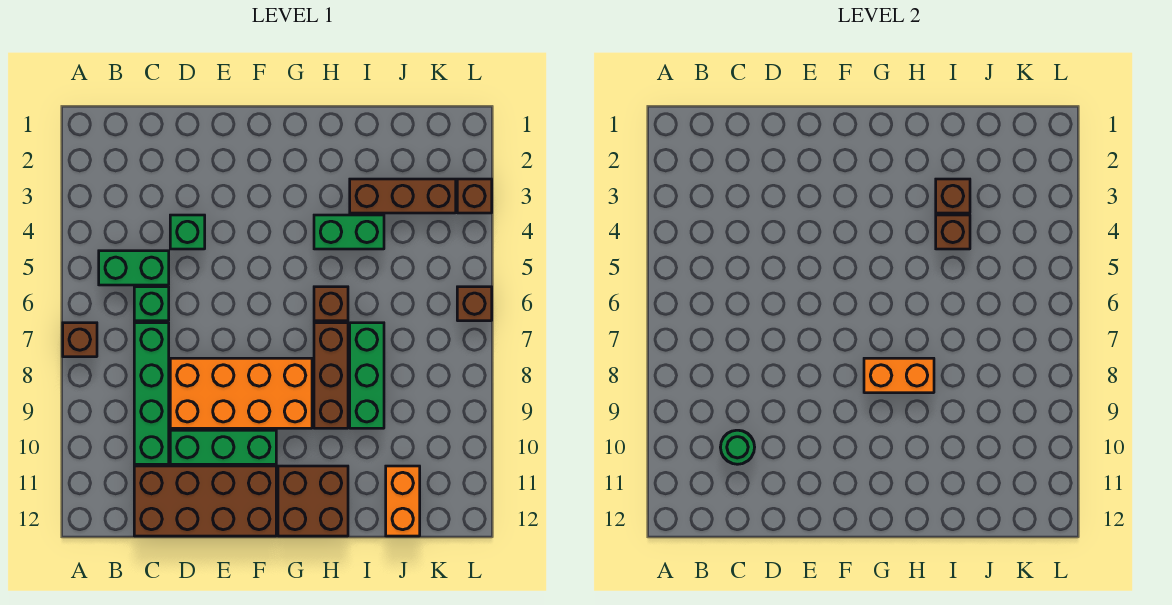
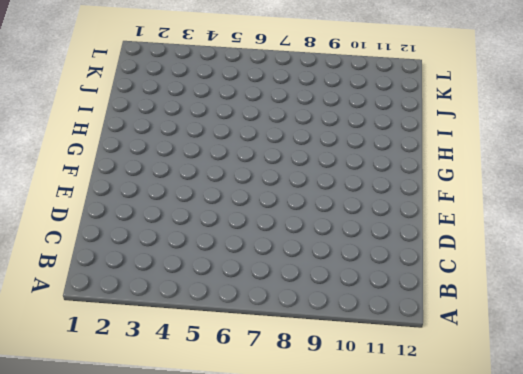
none -> brown 1x1 brick [63,323,97,357]
none -> green 1x2 brick [99,251,169,285]
none -> green 1x1 brick [134,287,169,321]

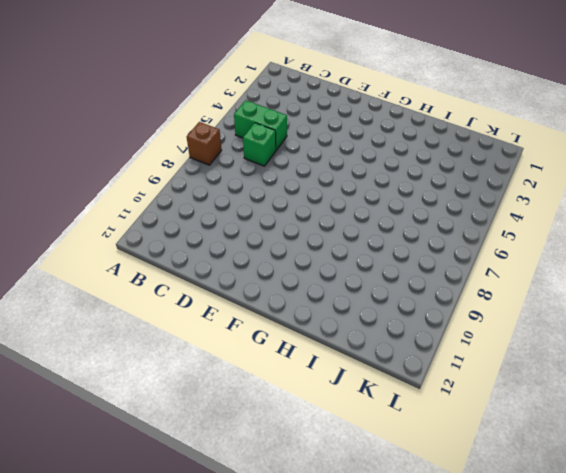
none -> green 1x4 brick [134,323,169,464]
none -> brown 2x4 brick [134,466,276,536]
none -> green 1x1 brick [170,215,205,249]

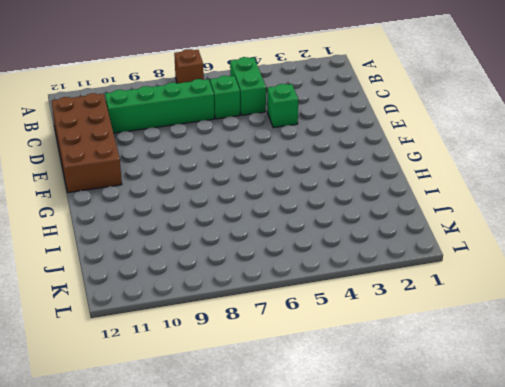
none -> orange 2x4 brick [170,358,312,428]
none -> green 1x3 brick [170,430,276,464]
none -> brown 2x2 brick [278,466,348,536]

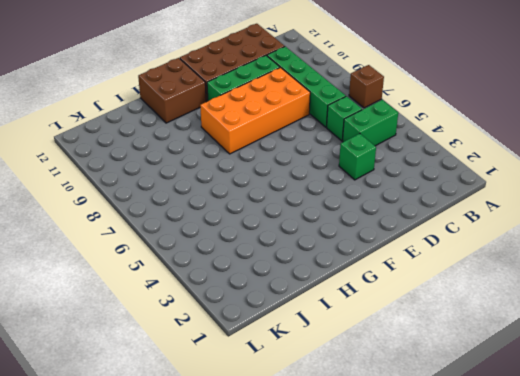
none -> green 1x2 brick [314,215,384,249]
none -> brown 1x1 brick [314,287,348,321]
none -> brown 1x3 brick [314,323,348,428]

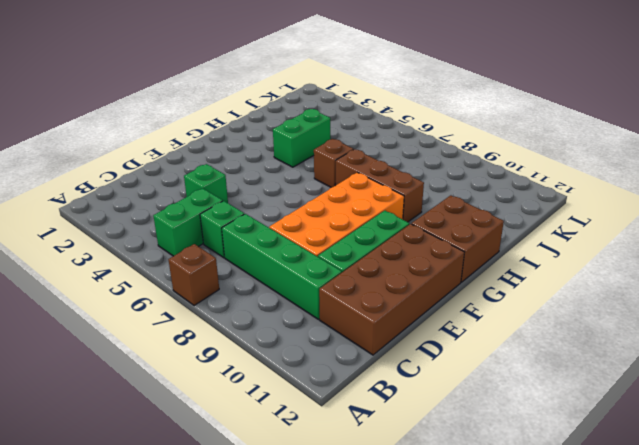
none -> brown 1x3 brick [350,179,456,213]
none -> green 1x3 brick [350,323,384,428]
none -> orange 1x2 brick [386,466,420,536]

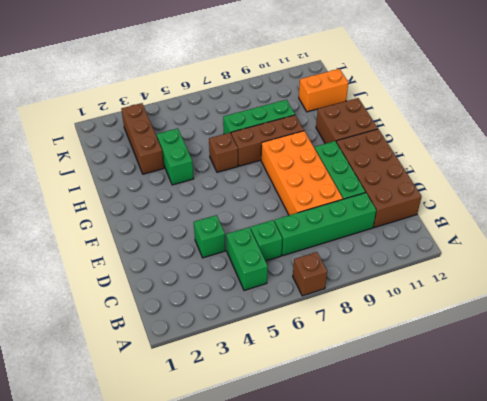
none -> brown 1x1 brick [457,179,492,213]
none -> brown 1x1 brick [457,287,492,321]
none -> green 1x1 round brick [720,430,755,464]

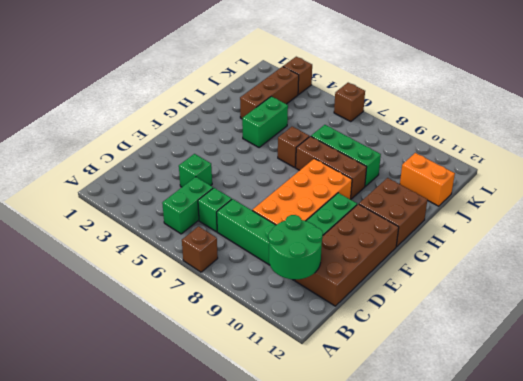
green 2x2 round brick [268,215,323,279] -> green 1x1 round brick [720,430,755,464]
none -> orange 1x2 brick [864,358,934,393]
none -> brown 1x1 brick [936,179,970,213]
none -> brown 1x1 brick [936,215,970,249]

